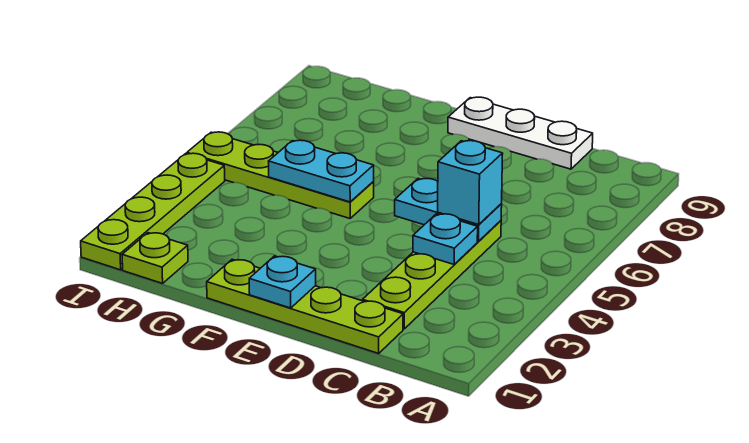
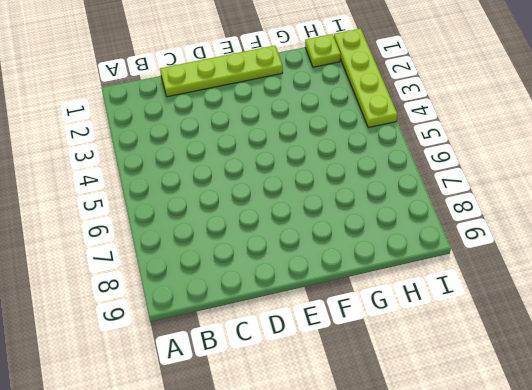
none -> lime 1x4 plate [363,221,501,329]
none -> white 1x3 plate [448,97,593,169]

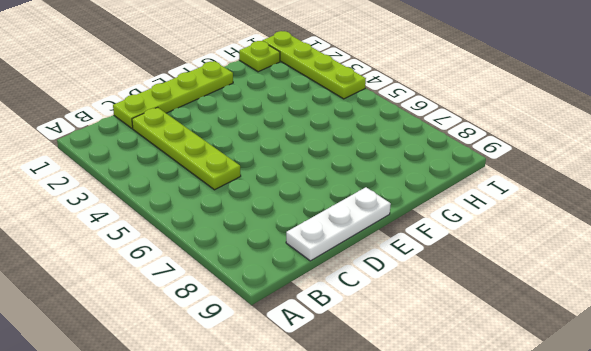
none -> lime 1x4 plate [187,132,374,218]
none -> cyan 1x1 plate [413,214,478,264]

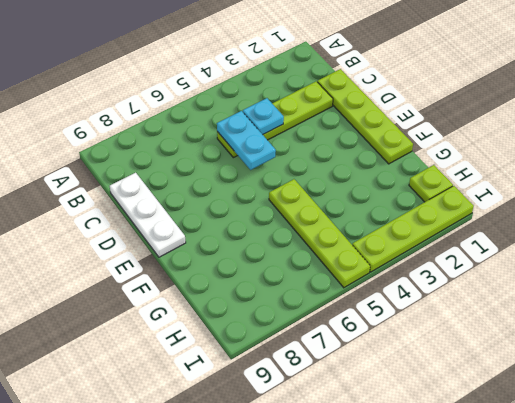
none -> cyan 1x1 plate [249,256,316,308]
none -> cyan 1x2 plate [268,140,374,202]

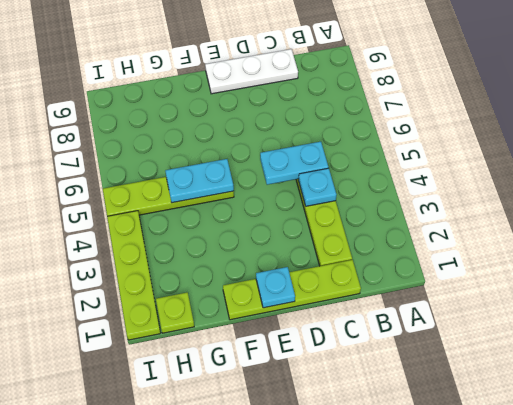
none -> cyan 1x1 brick [438,141,503,225]

